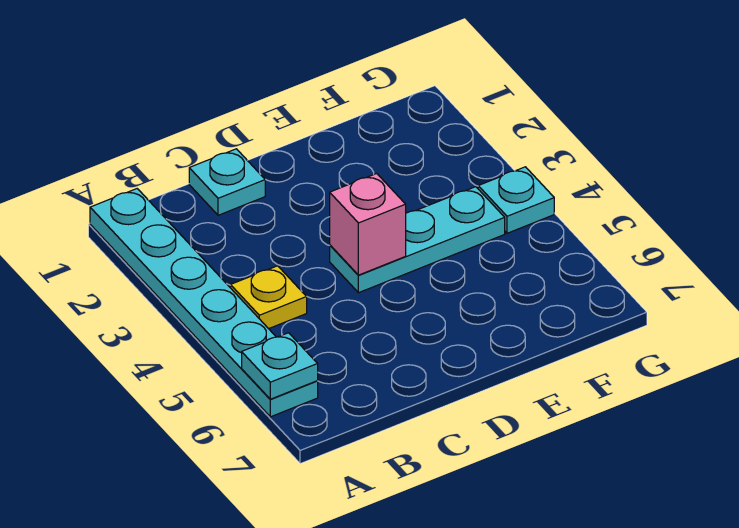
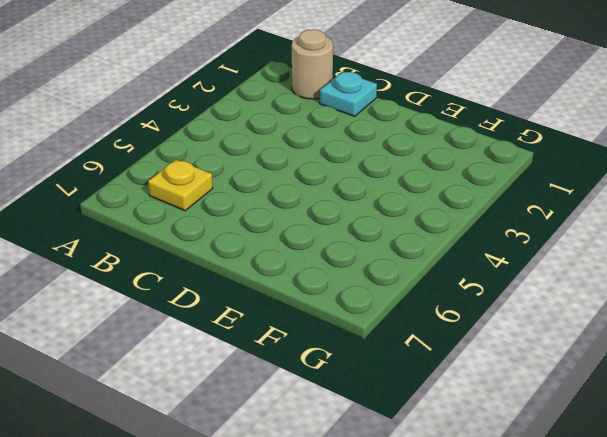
tan 1x1 round brick [292,29,333,99] -> none
yellow 1x1 plate [148,159,213,211] -> yellow 1x1 plate moved to [231,266,307,329]
none -> cyan 1x6 plate [90,189,318,417]
none -> cyan 1x3 plate [330,187,505,293]

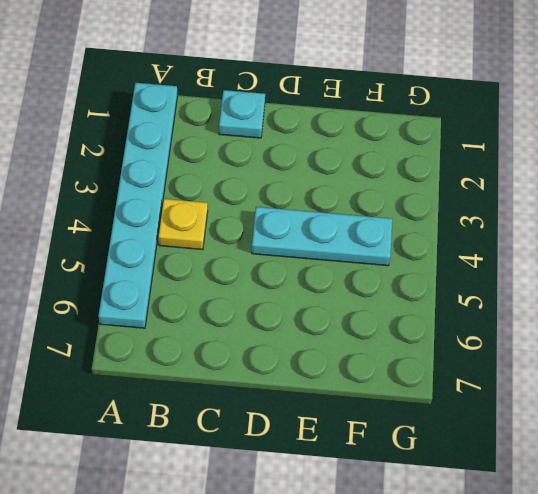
none -> cyan 1x1 plate [478,167,554,233]
none -> cyan 1x1 plate [242,333,318,399]

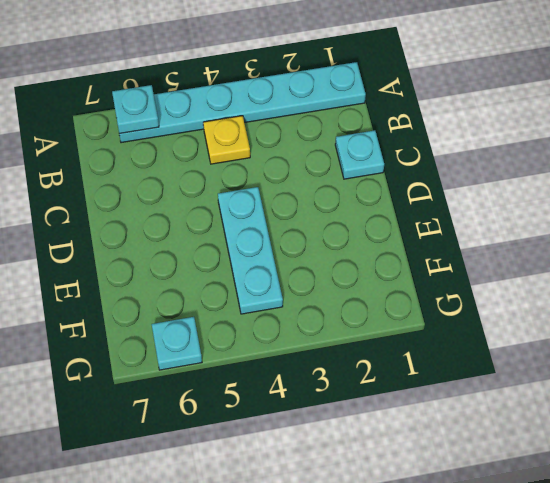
cyan 1x1 plate [152,317,202,370] -> cyan 1x1 plate moved to [478,167,554,233]
none -> pink 1x1 brick [330,174,406,275]

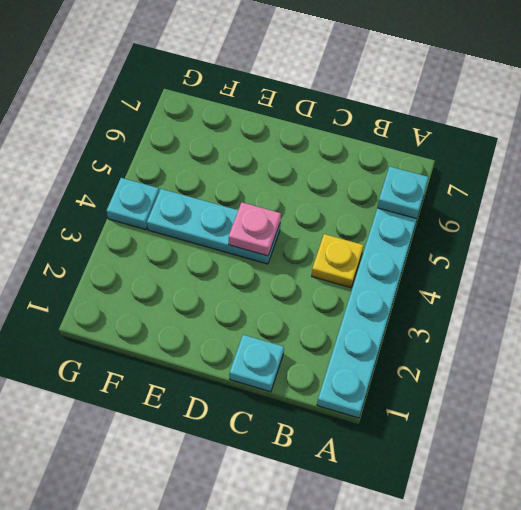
pink 1x1 plate [229,203,281,256] -> pink 1x1 brick [330,174,406,275]

